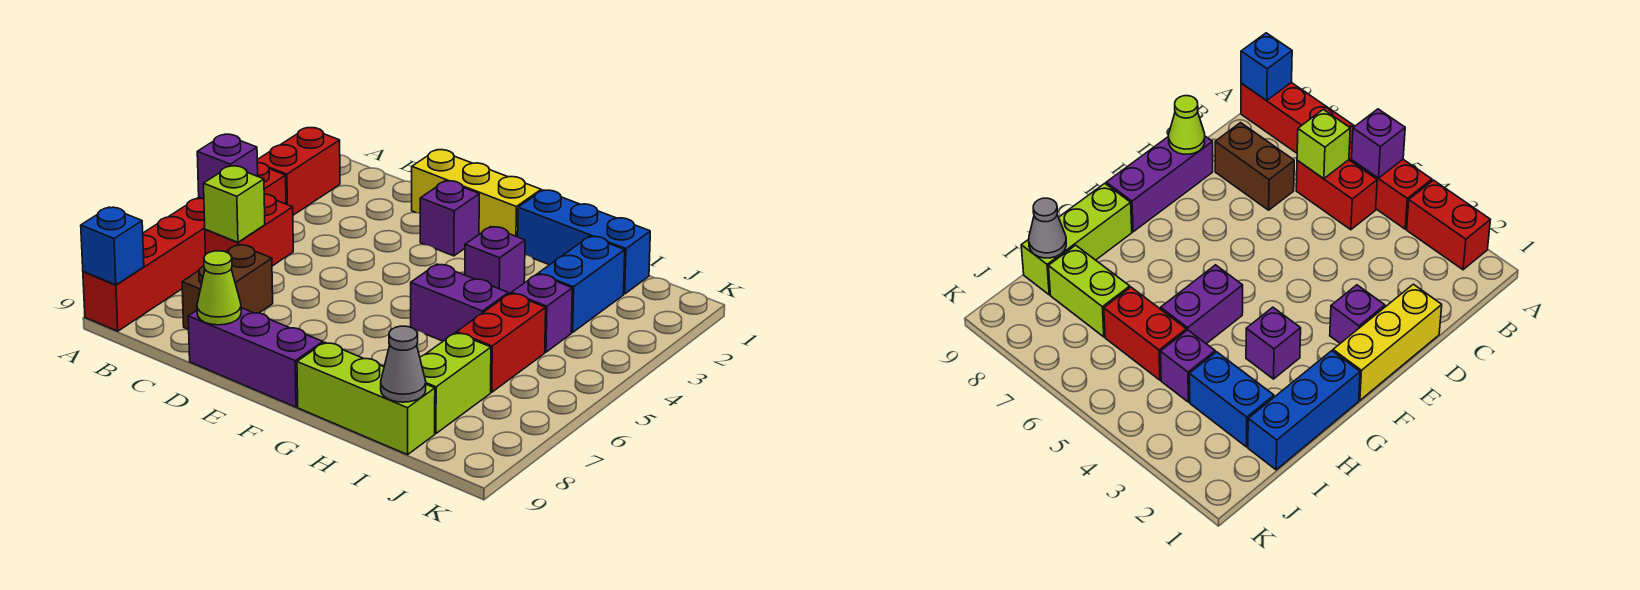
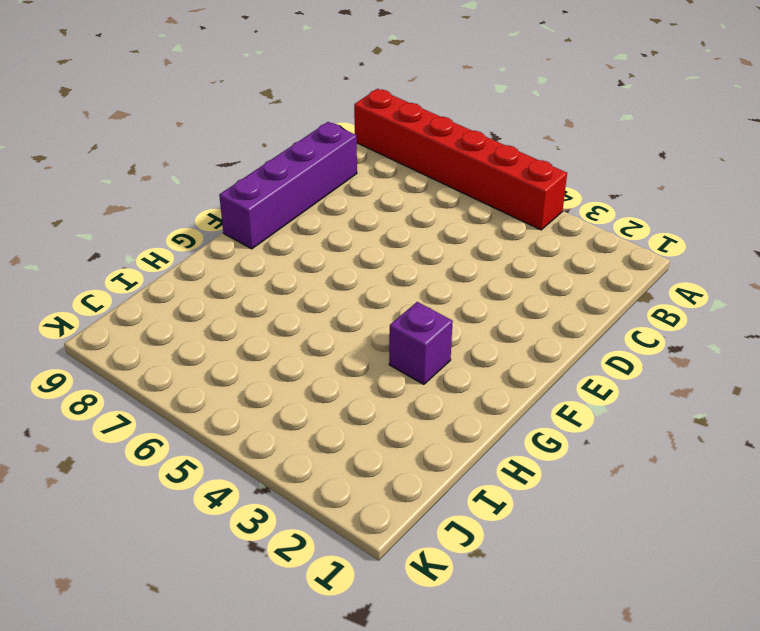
purple 1x4 brick [219,122,357,249] -> purple 1x3 brick [188,308,323,407]
none -> red 1x2 brick [257,128,340,215]
none -> red 1x2 brick [205,194,293,266]
none -> brown 1x2 brick [182,245,273,329]

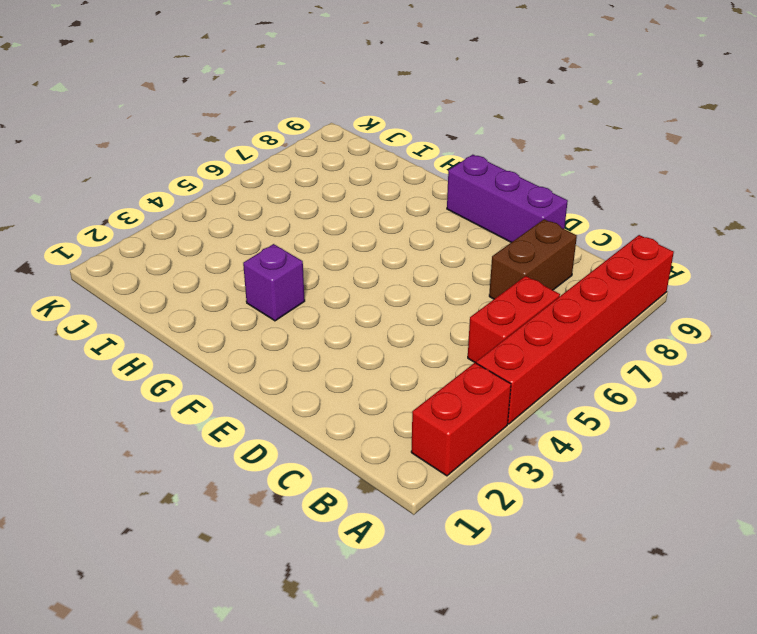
none -> yellow 1x3 brick [412,150,541,237]
none -> purple 1x1 brick [420,181,479,256]
none -> blue 1x3 brick [518,190,650,294]

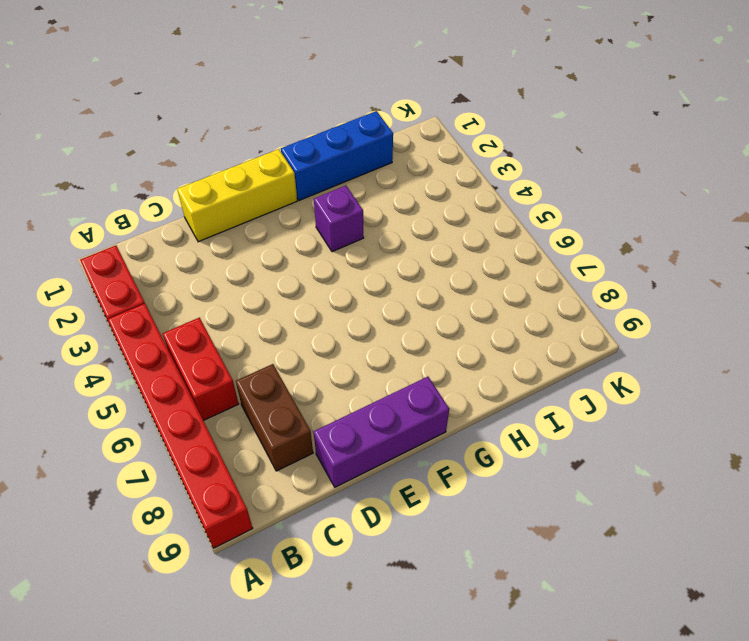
none -> purple 1x1 brick [420,181,479,256]
none -> purple 1x2 brick [411,264,508,341]
none -> lime 1x3 brick [297,342,435,455]

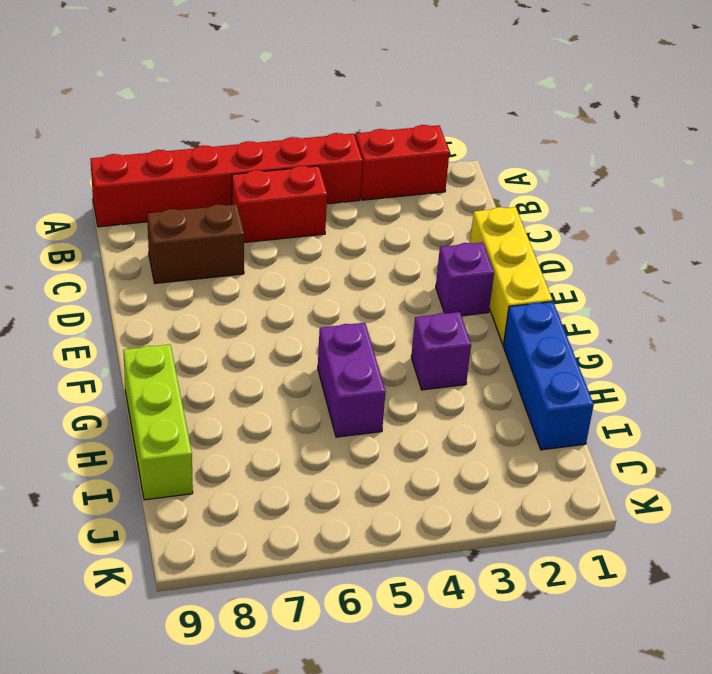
none -> purple 1x3 brick [188,308,323,407]
none -> blue 1x2 brick [538,236,625,333]
none -> purple 1x1 brick [511,274,572,352]

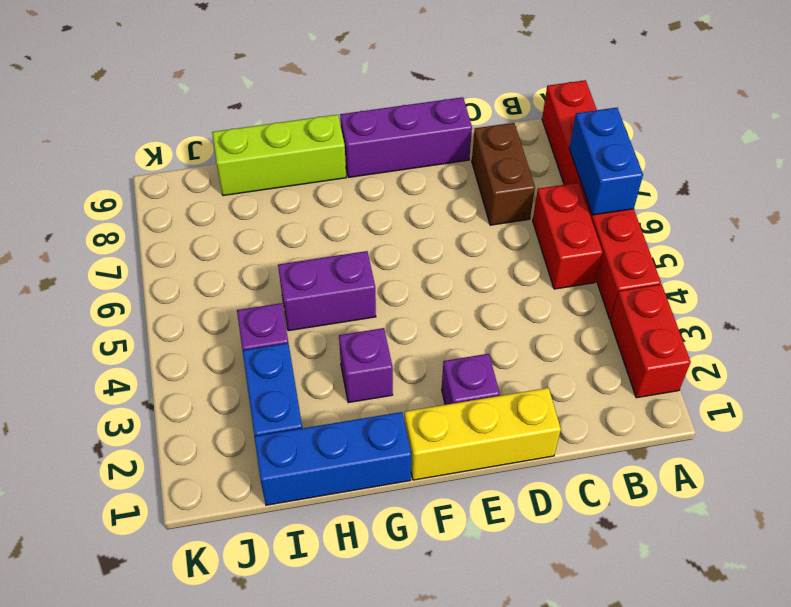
blue 1x2 brick [569,108,643,215] -> none
none -> red 1x2 brick [457,293,546,392]
none -> lime 1x2 brick [420,333,491,434]
none -> purple 1x1 brick [197,134,258,199]

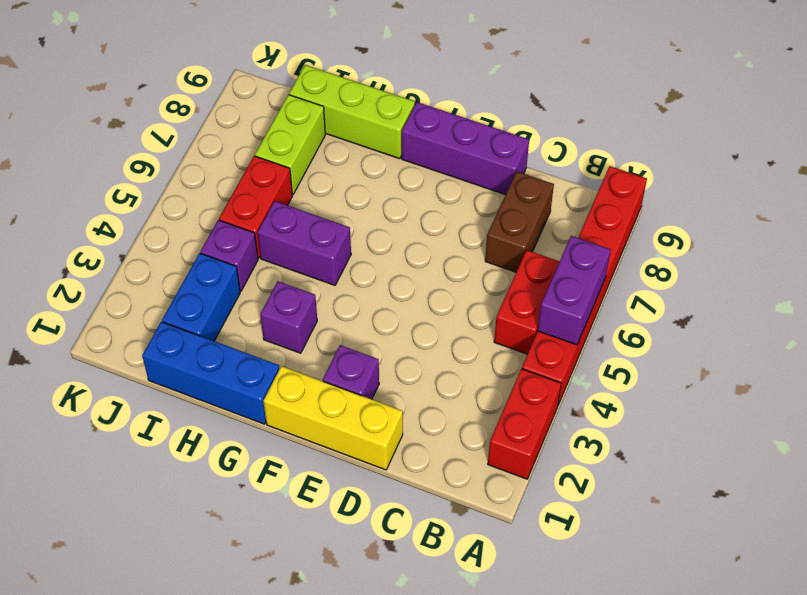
purple 1x2 brick [538,236,611,345] -> purple 1x1 brick [197,134,258,199]
none -> blue 1x1 brick [81,207,144,285]
none -> lime 1x1 brick [204,166,265,242]
none -> lime 1x1 cone [197,251,241,325]

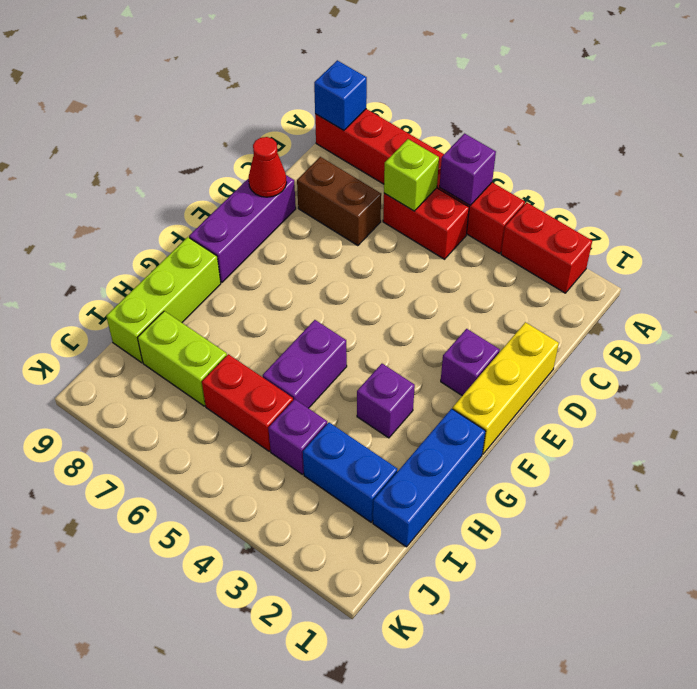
red 1x1 cone [248,137,287,197] -> lime 1x1 cone [197,251,241,325]
none -> grey 1x1 cone [381,326,426,402]

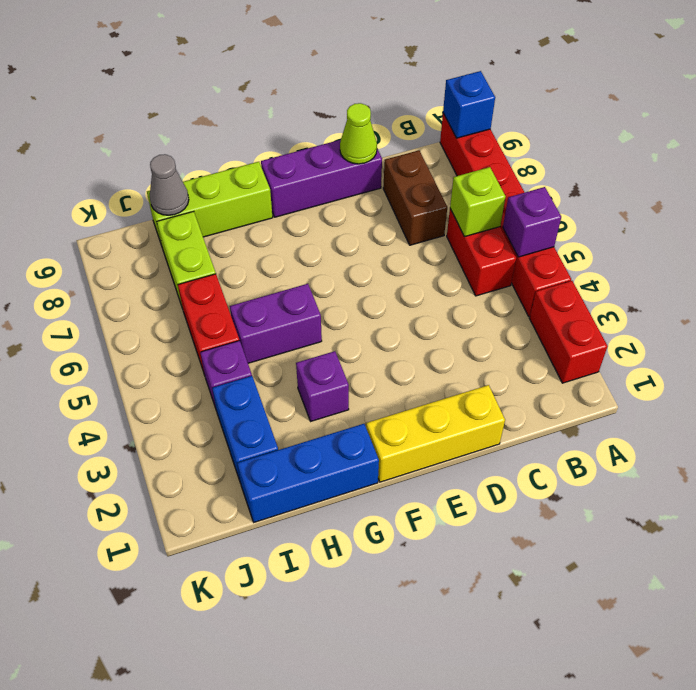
none -> purple 1x1 brick [420,181,479,256]

